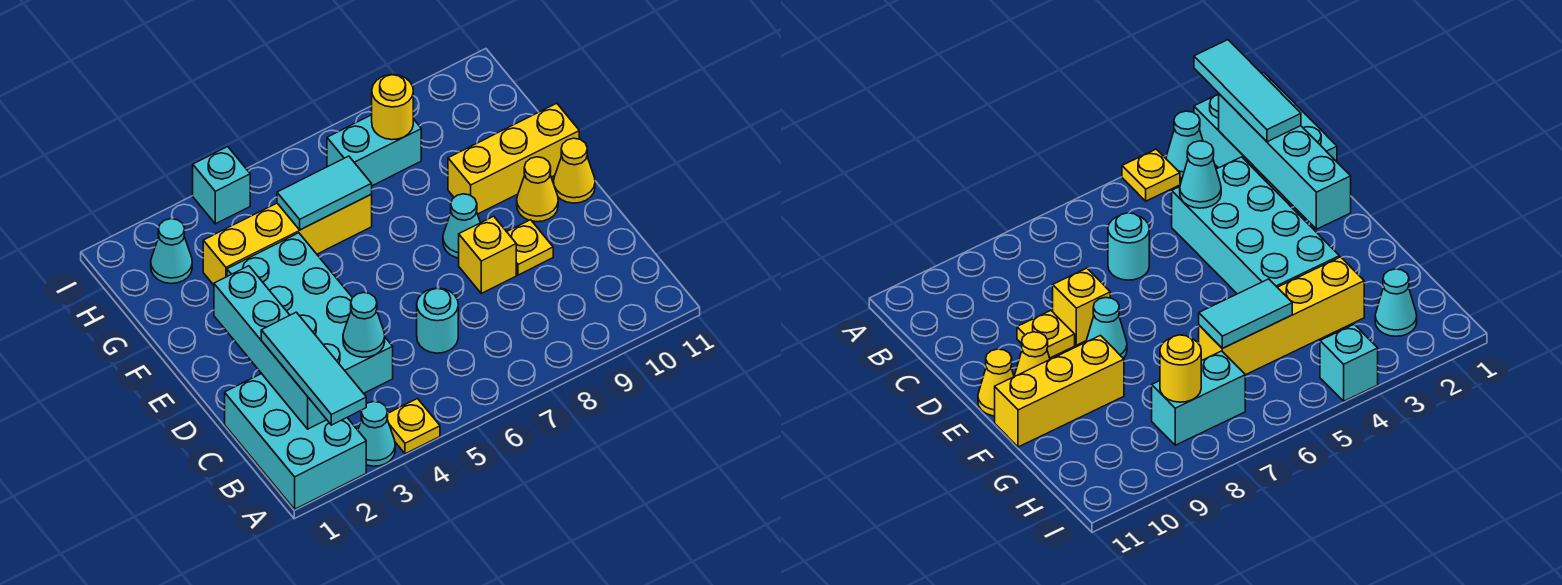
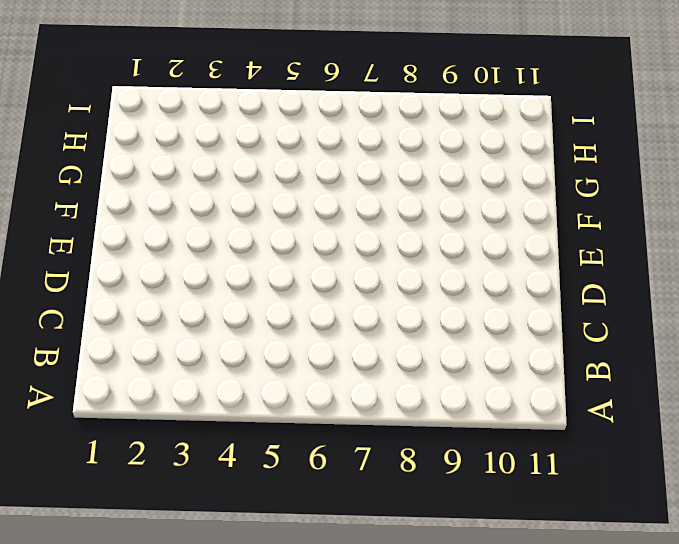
none -> cyan 2x3 brick [225,374,366,509]
none -> cyan 1x1 cone [358,402,395,466]
none -> yellow 1x1 plate [387,399,440,454]

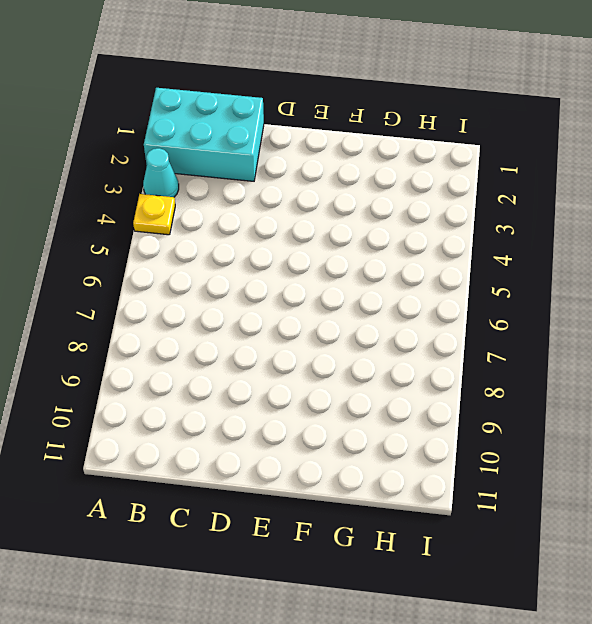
none -> cyan 2x4 brick [227,233,393,393]
none -> cyan 1x1 round brick [417,288,458,353]
none -> yellow 1x1 brick [459,216,516,293]

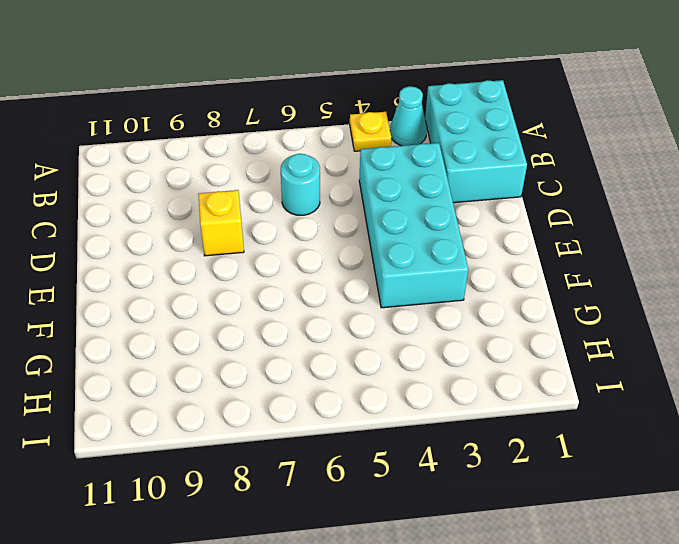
none -> yellow 1x1 plate [507,220,553,275]
none -> cyan 1x1 cone [443,194,480,258]
none -> yellow 1x1 cone [517,157,558,222]

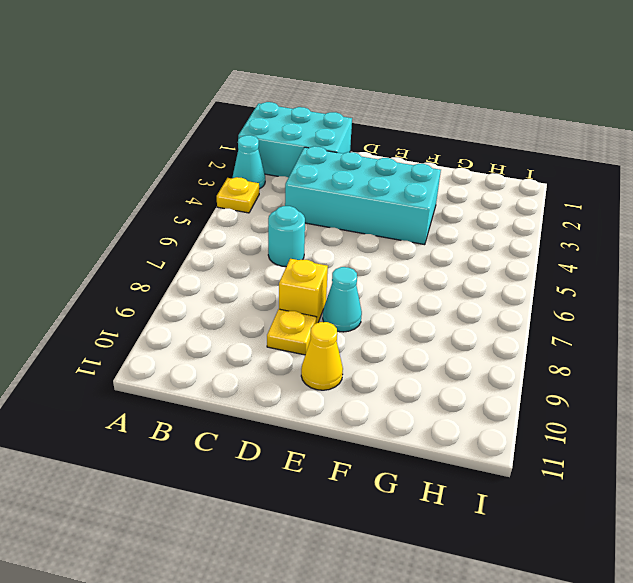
none -> yellow 1x1 cone [554,138,595,203]
none -> yellow 1x3 brick [448,103,579,214]
none -> yellow 1x4 brick [203,194,372,285]

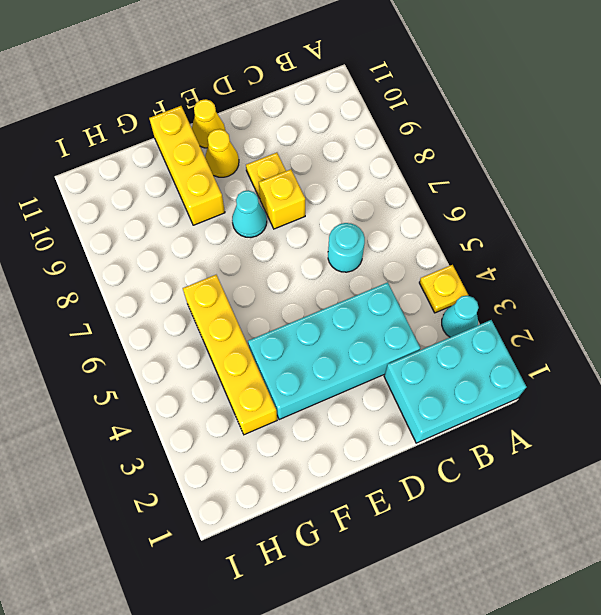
none -> cyan 1x1 cone [151,219,192,284]
none -> cyan 1x2 brick [327,115,421,186]
none -> cyan 1x1 brick [193,147,250,224]

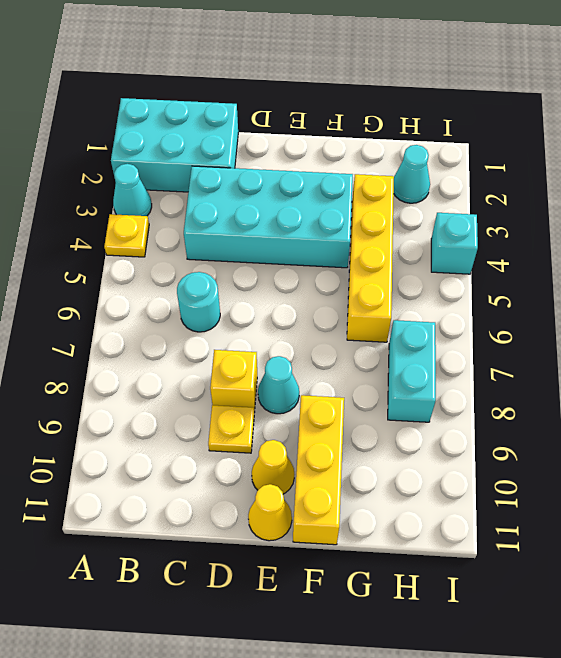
none -> cyan 1x4 brick [214,266,327,429]
none -> cyan 1x1 cone [343,293,385,357]
none -> cyan 1x2 tile [277,156,372,230]

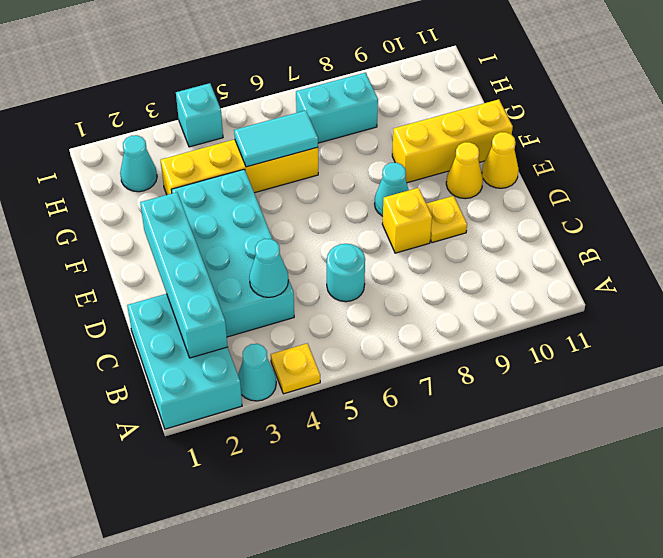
none -> yellow 1x1 round brick [372,75,413,140]
none -> cyan 1x3 tile [261,312,366,425]

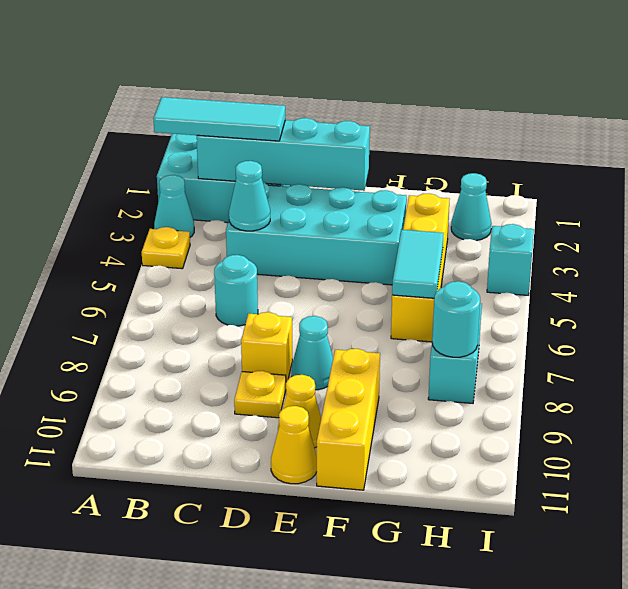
cyan 1x1 round brick [432,281,480,357] -> yellow 1x1 round brick [372,75,413,140]

